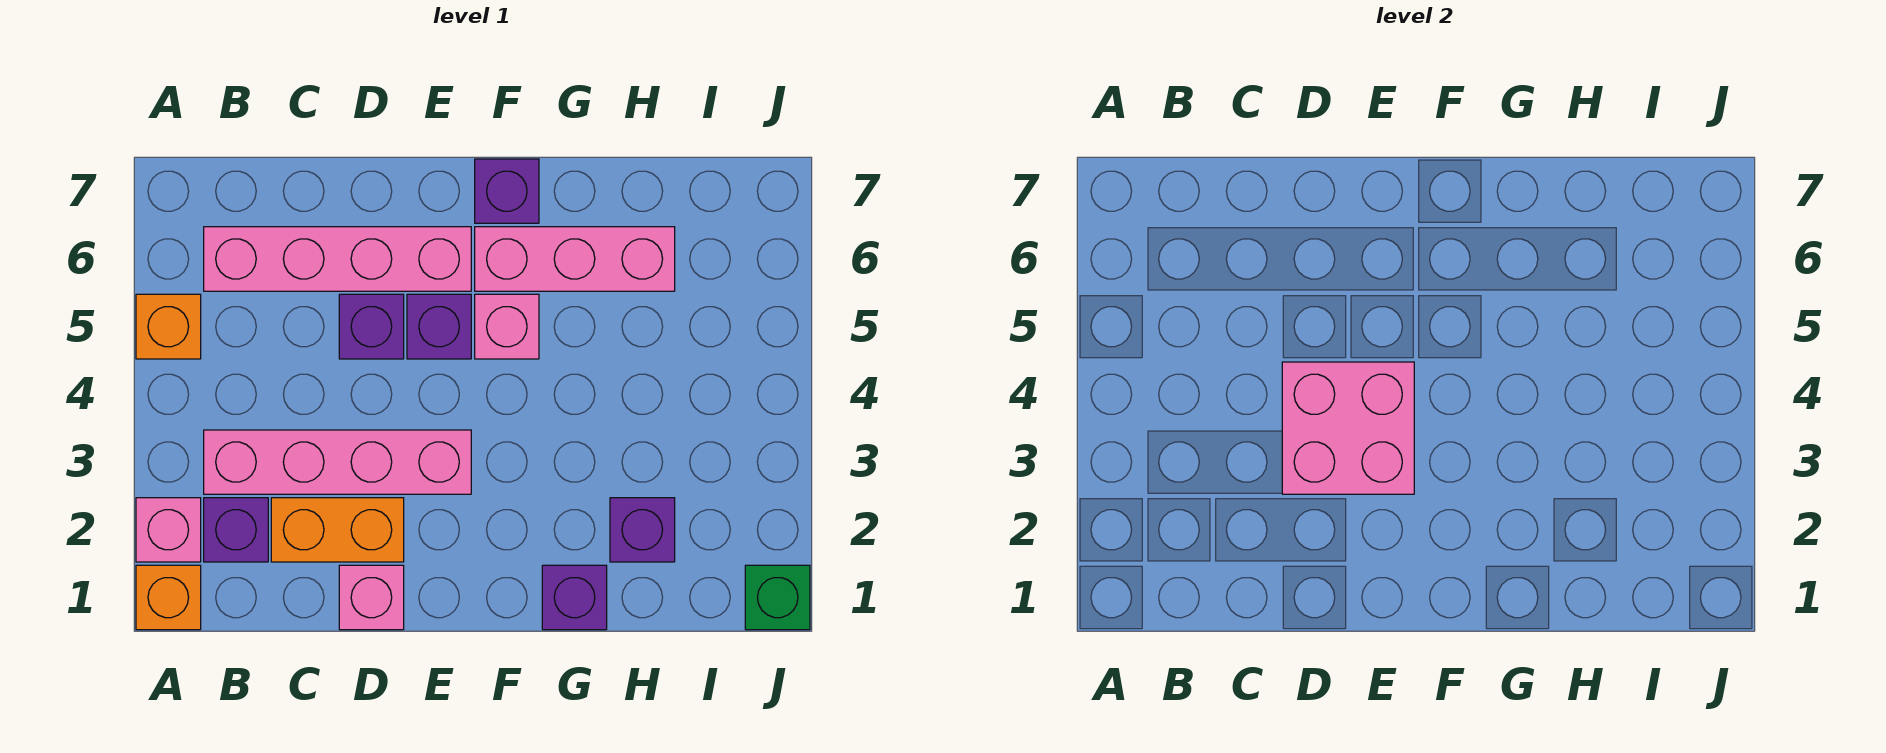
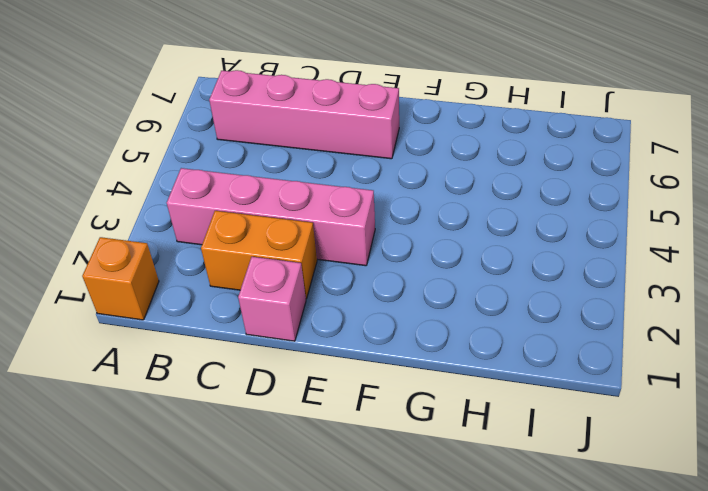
none -> pink 1x1 brick [136,498,201,562]
none -> orange 1x1 brick [136,294,201,359]
none -> purple 1x1 brick [204,498,268,562]

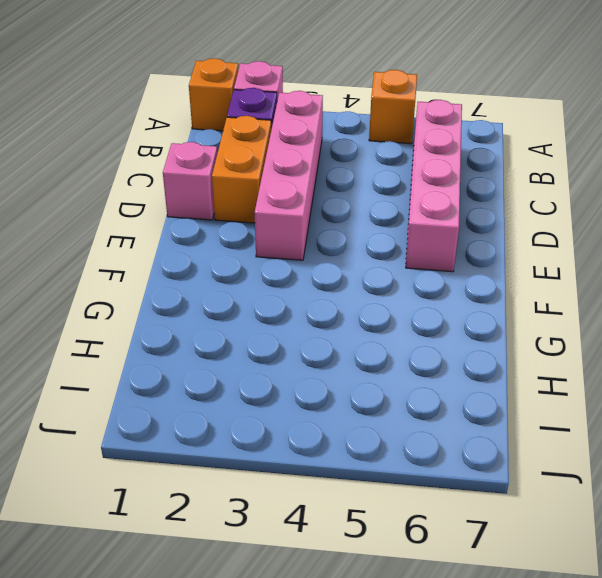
none -> purple 1x1 brick [339,294,404,359]
none -> purple 1x1 brick [407,294,471,359]
none -> pink 1x1 brick [475,294,539,359]

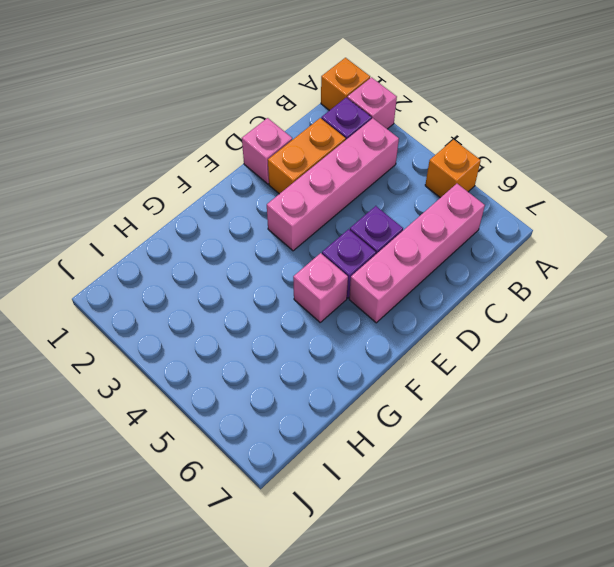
none -> pink 1x3 brick [475,227,675,291]
none -> purple 1x1 brick [475,159,539,223]
none -> purple 1x1 brick [542,565,607,630]

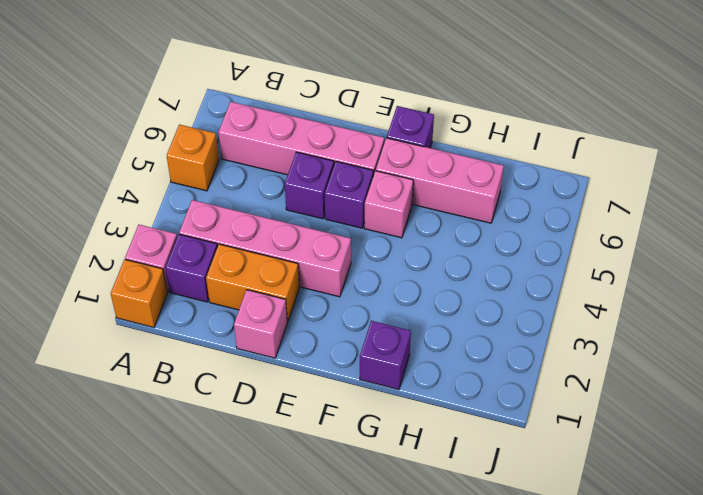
none -> purple 1x1 brick [610,498,675,562]
none -> green 1x1 brick [745,565,810,630]
none -> pink 2x2 brick [1282,362,1414,494]

